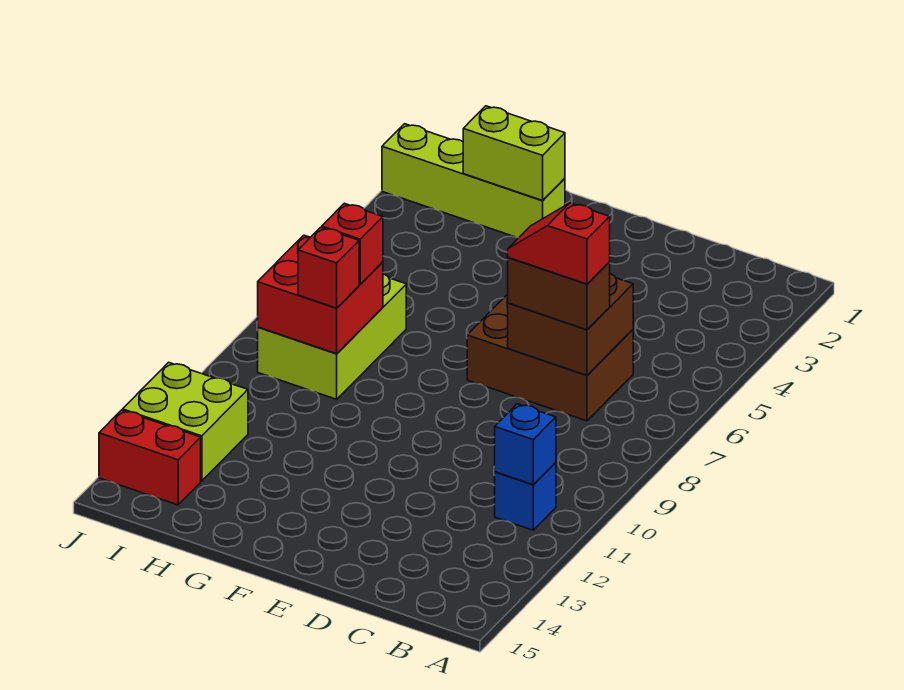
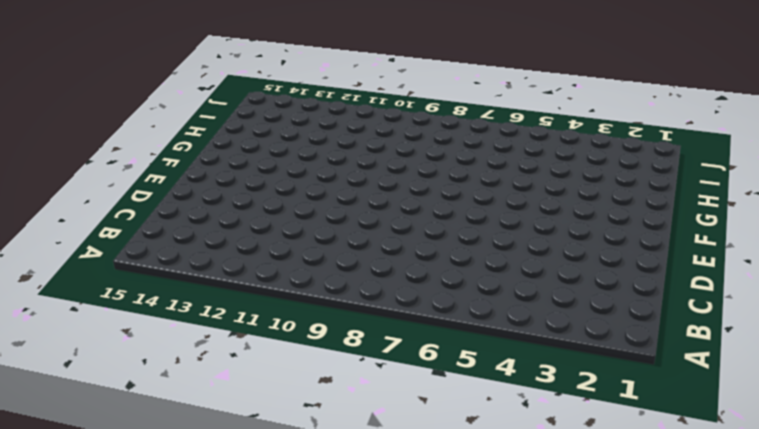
none -> blue 1x1 brick [495,462,556,530]
none -> brown 2x3 brick [467,294,633,421]
none -> lime 1x4 brick [382,124,565,238]

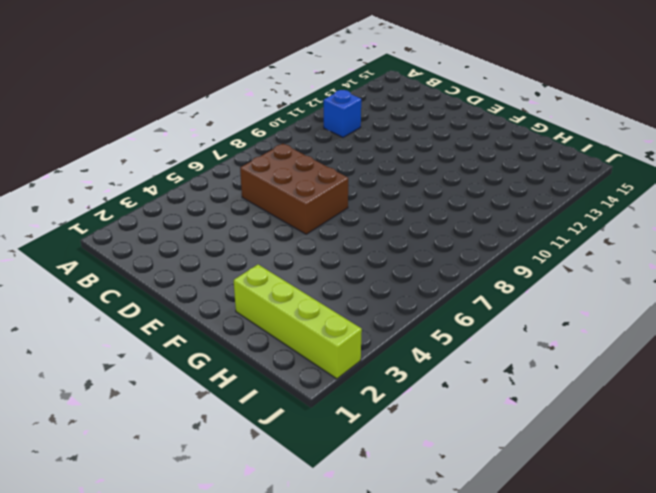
none -> lime 2x3 brick [258,274,406,399]
none -> lime 2x2 brick [123,362,248,481]
none -> red 1x2 brick [99,410,201,505]

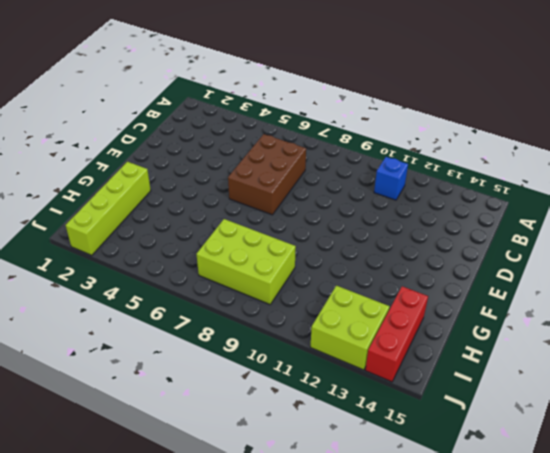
red 1x3 brick [365,286,428,382] -> red 1x2 brick [99,410,201,505]
none -> blue 1x1 brick [495,404,556,485]
none -> brown 2x2 brick [508,274,633,375]
none -> lime 1x2 brick [463,106,565,201]

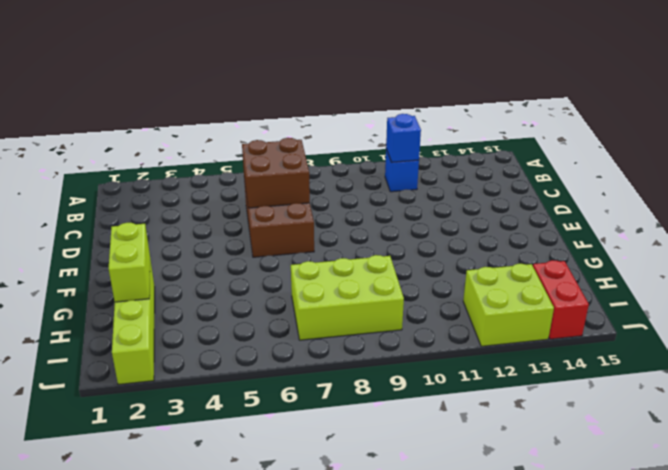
none -> red 2x2 brick [258,235,383,354]
none -> brown 1x2 brick [507,257,610,330]
none -> red 1x1 brick [322,203,383,284]

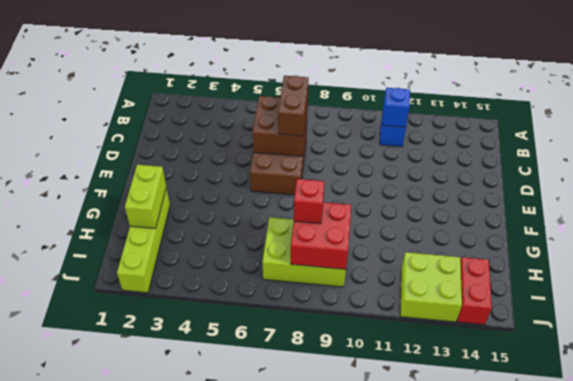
none -> red 1x1 brick [298,227,359,308]
none -> red 1x2 slope [508,203,610,284]

